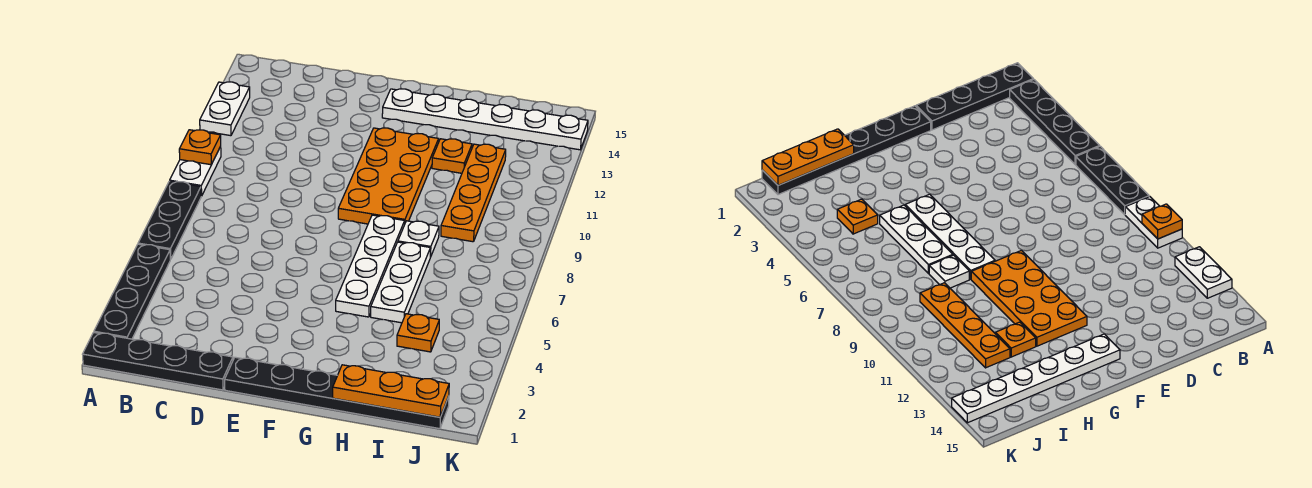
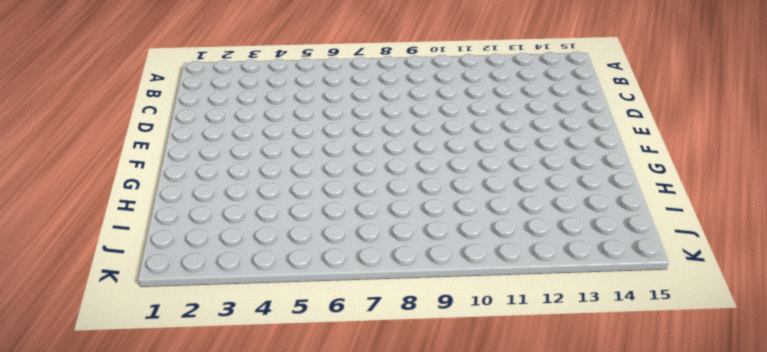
none -> black 1x4 plate [82,332,233,390]
none -> black 1x4 plate [94,244,170,339]
none -> black 1x3 plate [138,181,201,259]

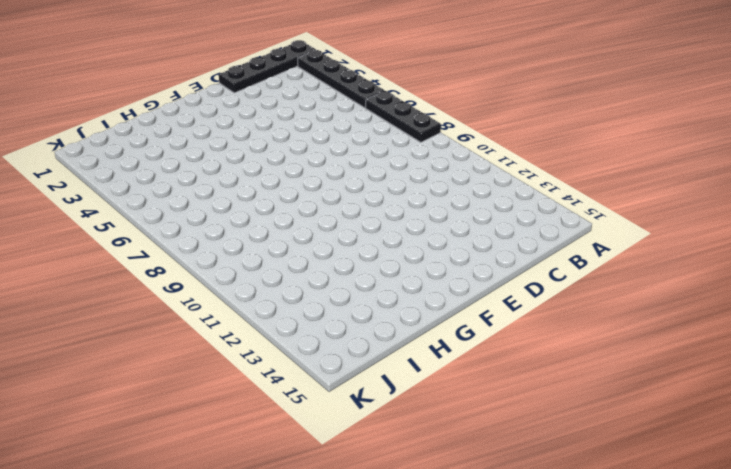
none -> white 1x2 plate [170,147,221,196]
none -> white 1x2 plate [200,82,250,136]
none -> black 1x6 plate [225,357,449,429]

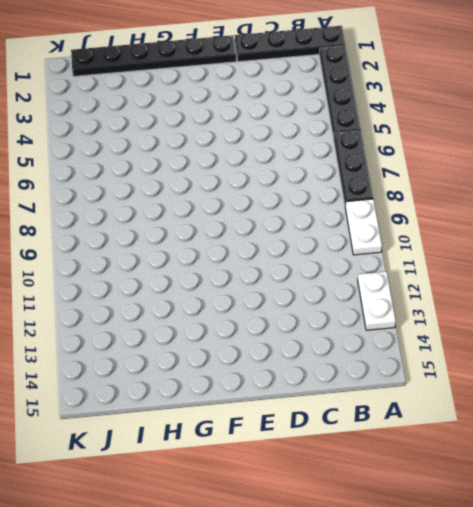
none -> orange 2x4 plate [338,128,439,224]
none -> white 1x6 plate [382,89,588,150]
none -> white 1x4 plate [336,215,405,317]

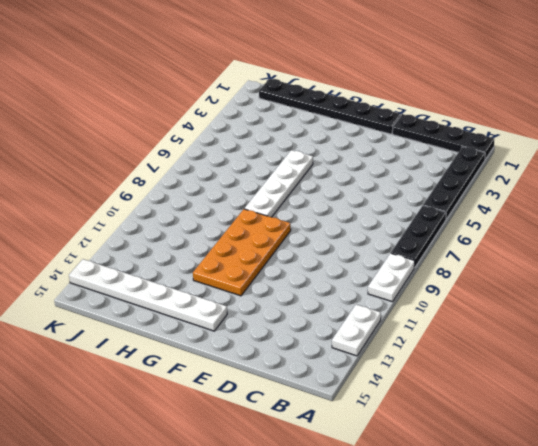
none -> white 1x3 plate [371,242,430,323]
none -> white 1x1 plate [398,221,439,257]
none -> orange 1x1 plate [432,139,472,173]

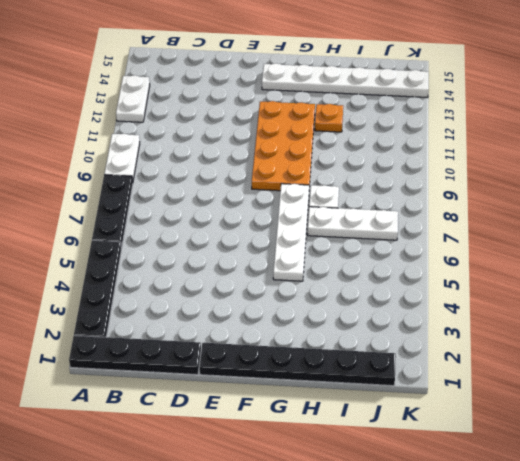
white 1x3 plate [308,207,398,240] -> white 1x3 plate turned to [371,242,430,323]
none -> orange 1x1 plate [397,314,439,352]
none -> orange 1x4 plate [441,144,506,242]
none -> orange 1x1 plate [179,130,221,165]

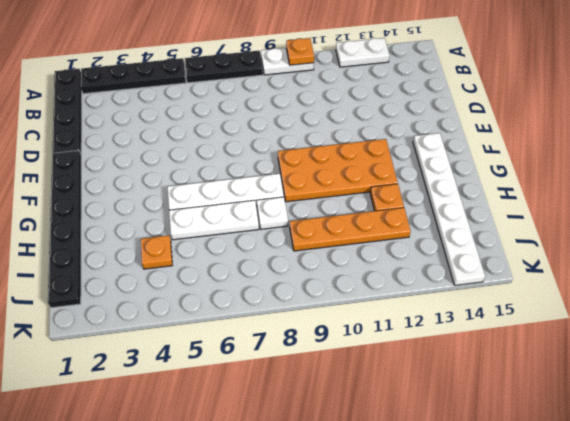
none -> orange 1x3 plate [333,365,449,417]

